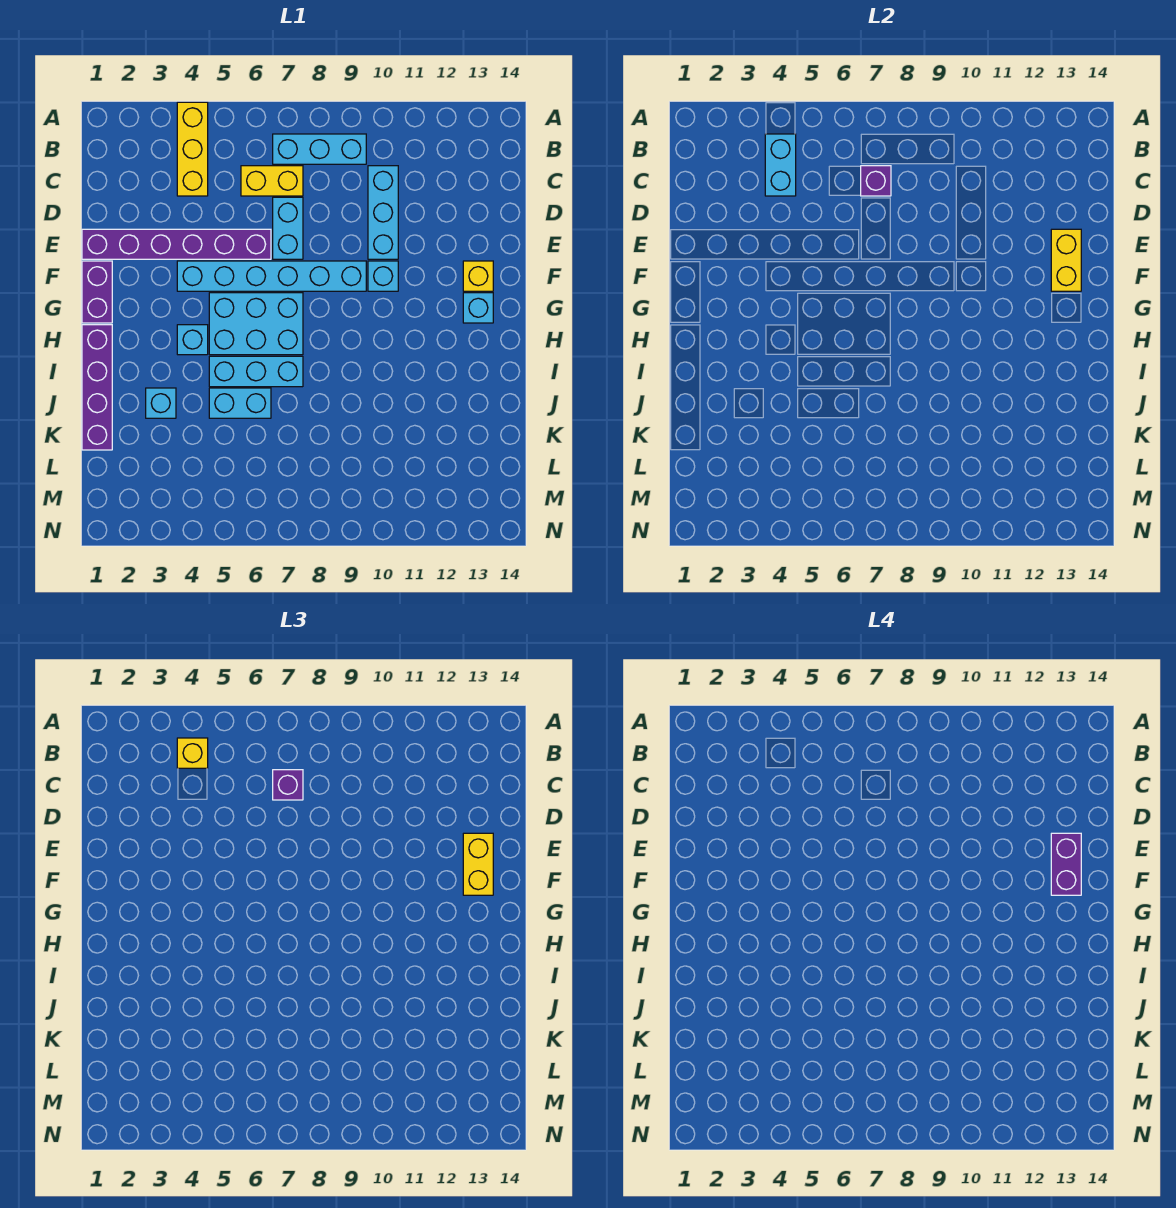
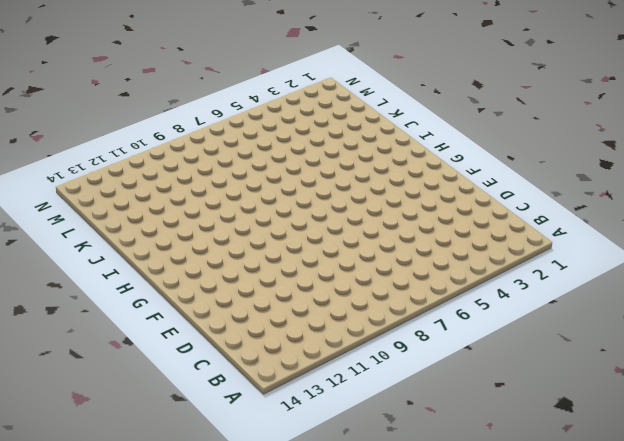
none -> yellow 1x3 brick [177,102,208,196]
none -> cyan 1x3 brick [273,134,366,164]
none -> yellow 1x2 brick [241,166,303,196]

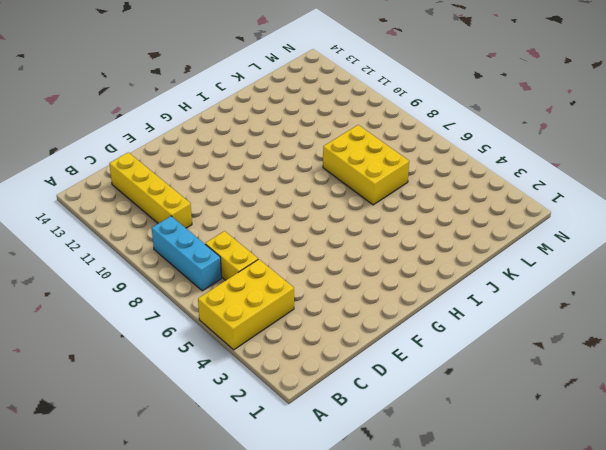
yellow 2x3 brick [198,259,294,350] -> yellow 1x3 brick [177,102,208,196]
yellow 1x4 brick [109,152,192,228] -> cyan 1x3 brick [368,166,398,259]
yellow 2x3 brick [323,125,409,205] -> cyan 1x2 brick [209,388,271,418]
none -> cyan 1x2 brick [273,197,303,259]
none -> purple 1x6 brick [82,229,271,259]
none -> purple 1x2 brick [82,261,112,323]

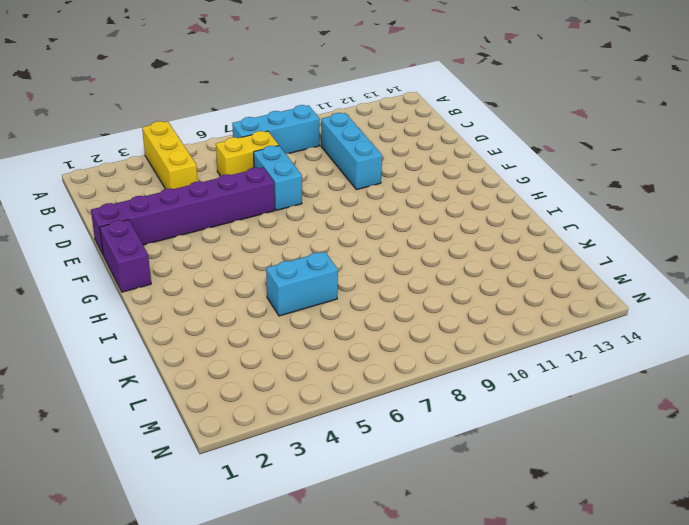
none -> cyan 1x6 brick [177,261,366,291]
none -> cyan 1x1 brick [368,261,398,291]
none -> yellow 1x1 brick [463,261,493,291]

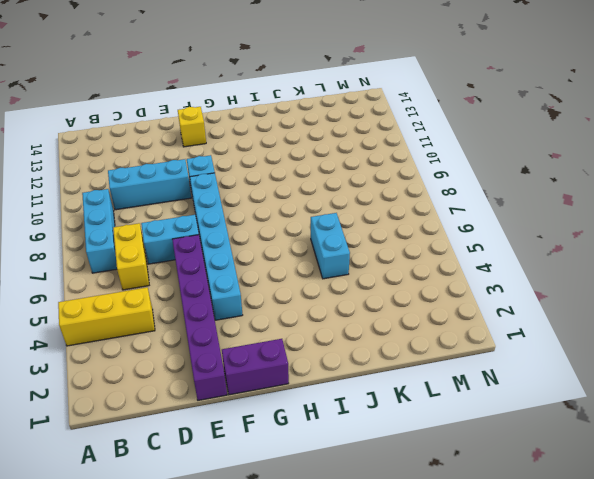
none -> cyan 2x3 brick [209,293,303,355]
none -> cyan 1x1 brick [463,293,493,323]
none -> purple 1x4 brick [82,325,112,450]

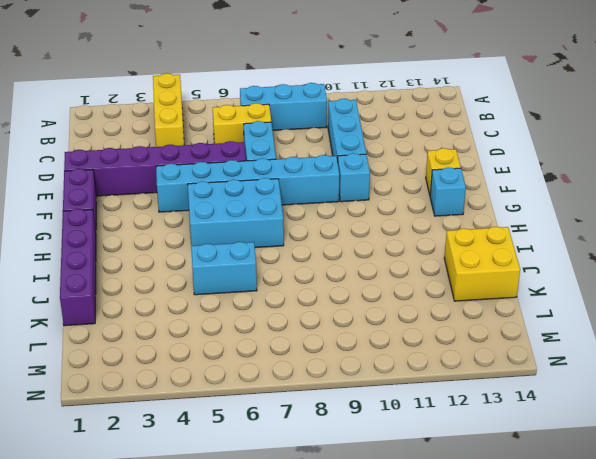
yellow 2x2 brick [444,227,520,301] -> none
none -> cyan 1x1 brick [177,325,208,355]
none -> cyan 1x3 brick [209,356,303,387]
none -> cyan 1x1 brick [146,388,176,418]

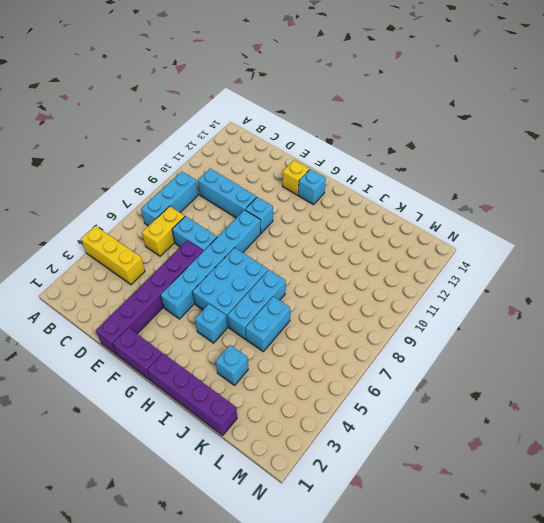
none -> cyan 1x2 brick [765,134,796,196]
none -> purple 1x1 brick [861,166,891,196]
none -> yellow 1x2 brick [1051,229,1081,291]

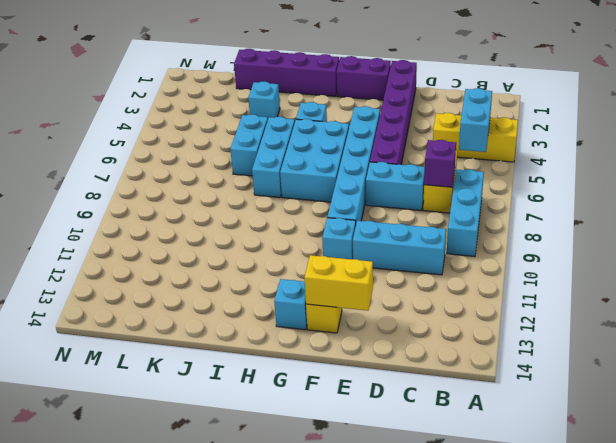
cyan 1x2 brick [459,88,492,152] -> cyan 1x2 brick turned to [765,134,796,196]
none -> yellow 1x1 brick [177,738,208,768]
none -> purple 1x1 brick [273,770,303,800]
none -> yellow 1x2 brick [463,833,493,895]

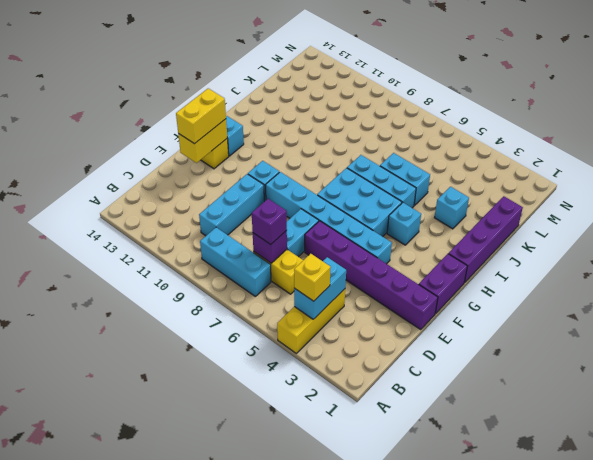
none -> purple 1x2 brick [1051,833,1081,895]

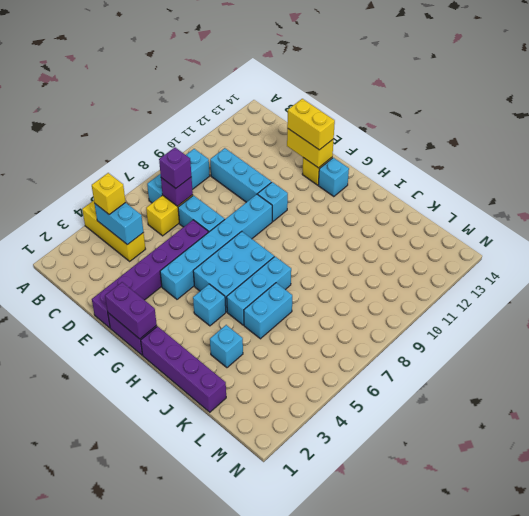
purple 1x2 brick [105,282,157,339] -> purple 1x2 brick moved to [1051,833,1081,895]

